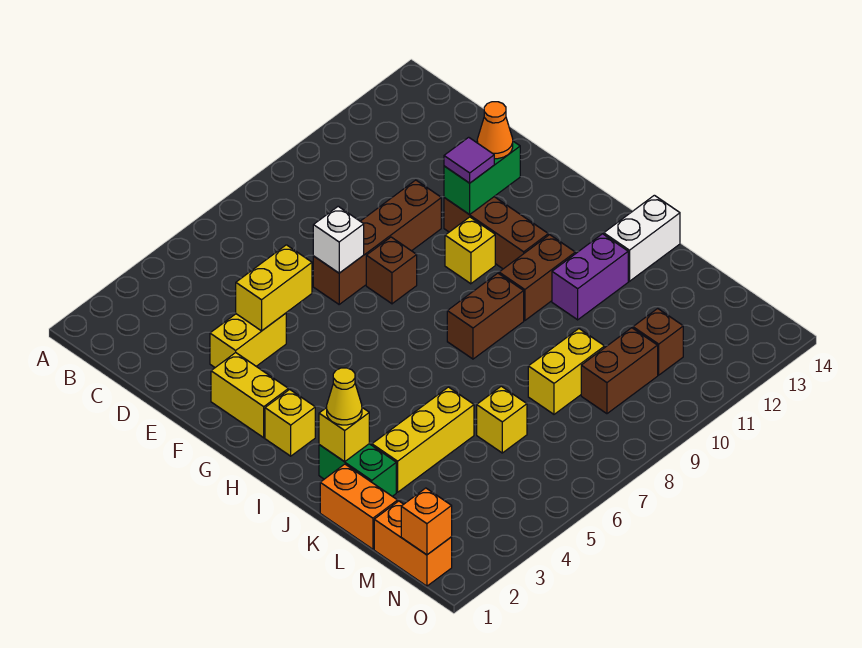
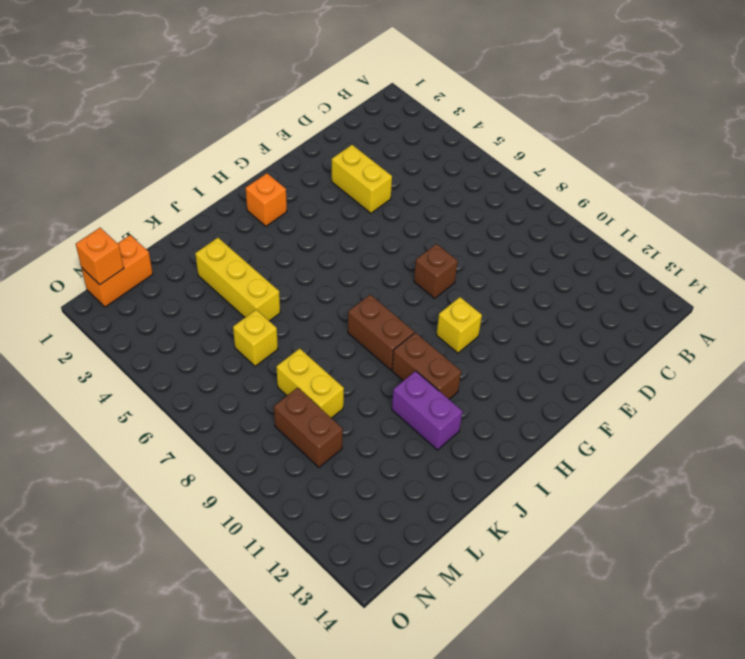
orange 1x1 brick [246,173,287,226] -> yellow 1x1 brick [265,390,315,456]
none -> brown 1x4 brick [313,180,441,304]
none -> yellow 1x2 brick [211,353,288,438]
none -> brown 1x3 brick [444,197,548,269]

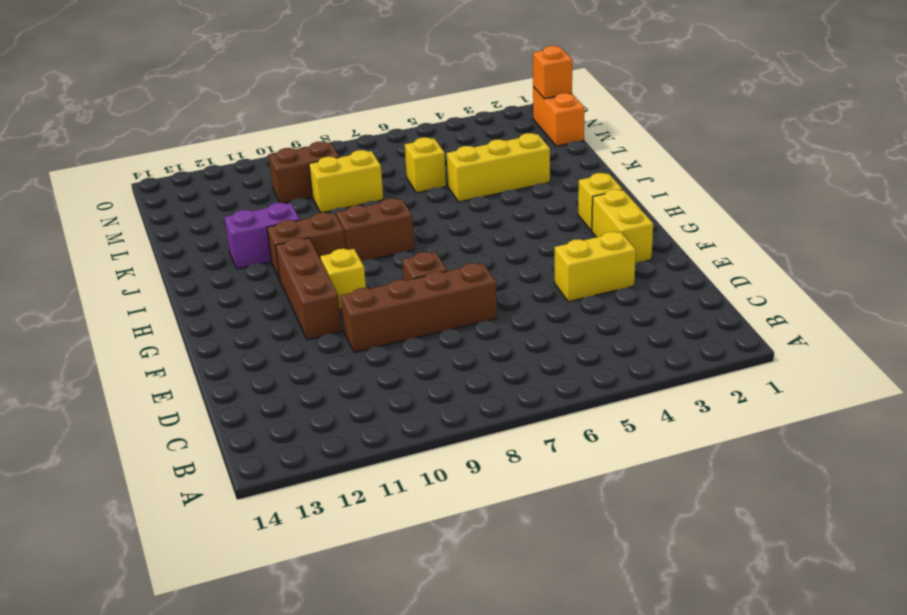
none -> green 1x2 brick [319,444,396,496]
none -> white 1x2 brick [604,195,680,281]
none -> orange 1x2 brick [320,464,398,549]

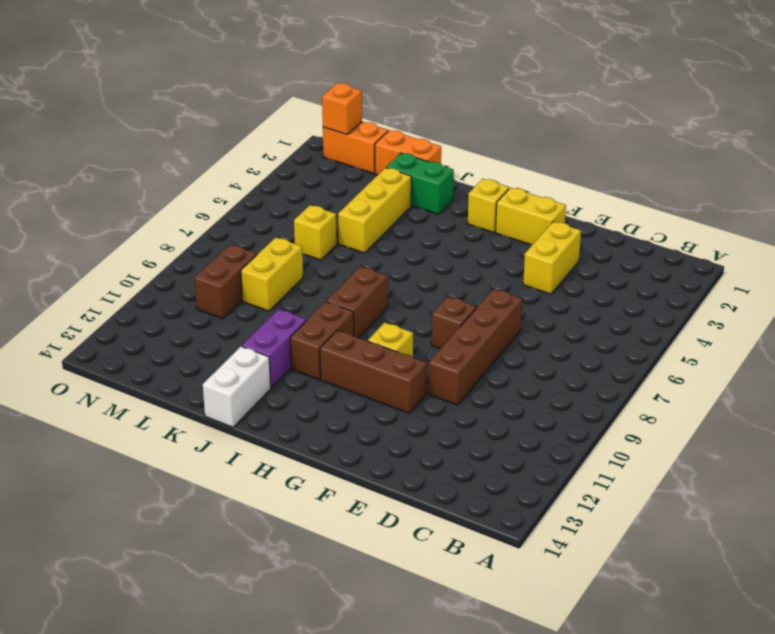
none -> brown 1x1 brick [633,308,683,375]
none -> yellow 1x2 brick [236,245,312,331]
none -> white 1x1 brick [313,206,364,273]

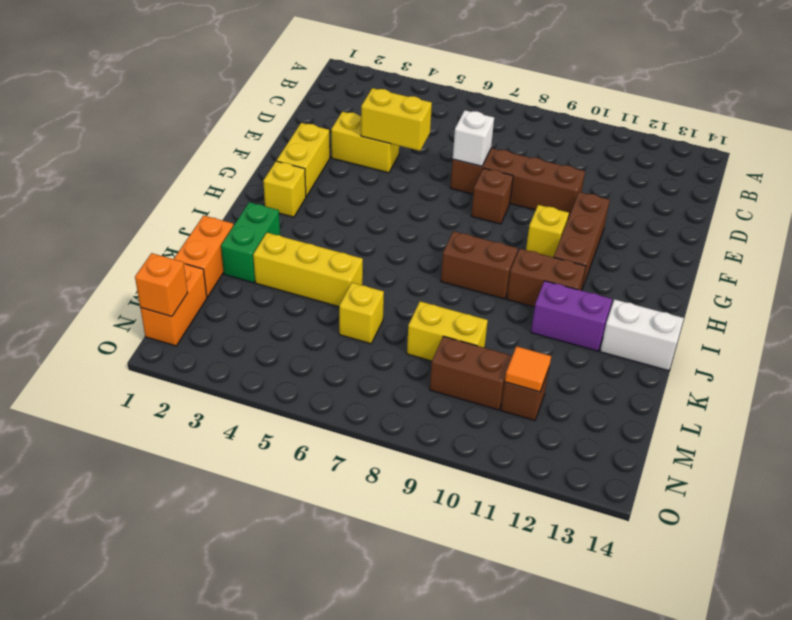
orange 1x1 tile [505,346,551,392] -> none
none -> green 1x2 brick [444,141,520,215]
none -> yellow 1x1 brick [319,408,369,462]
none -> purple 1x1 tile [444,137,494,183]

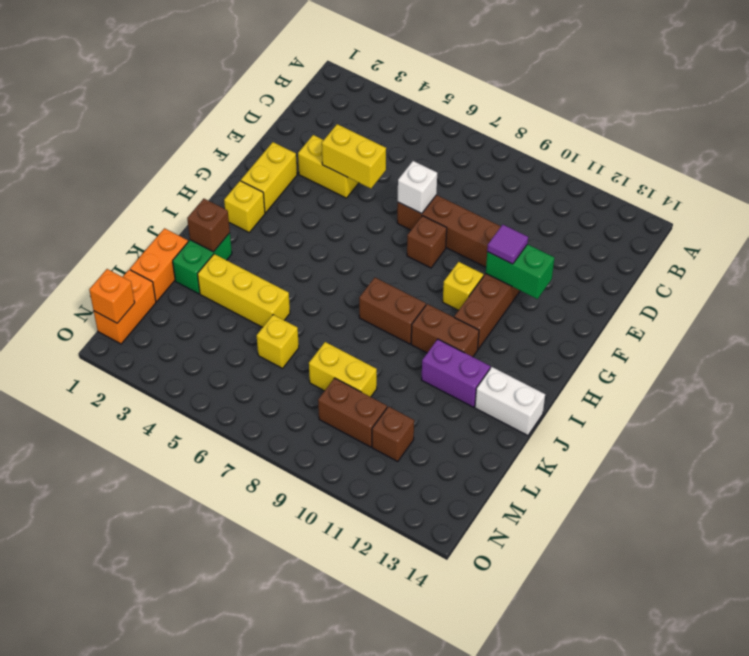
brown 1x1 brick [187,199,230,252] -> yellow 1x1 brick [319,408,369,462]
none -> orange 1x1 cone [477,102,513,159]
none -> yellow 1x1 cone [327,368,362,425]

